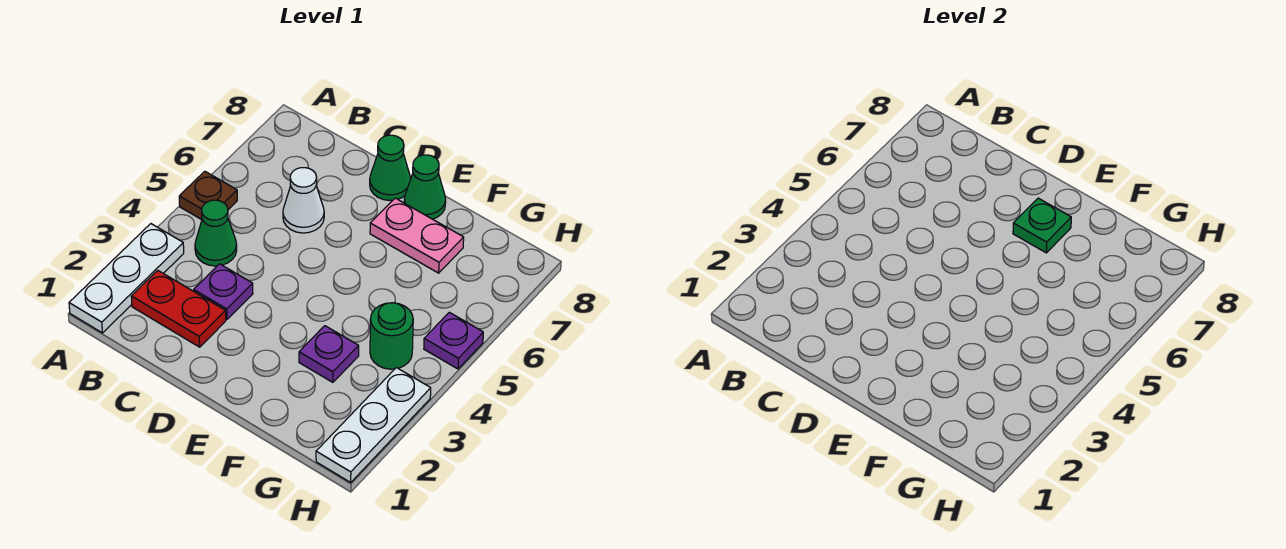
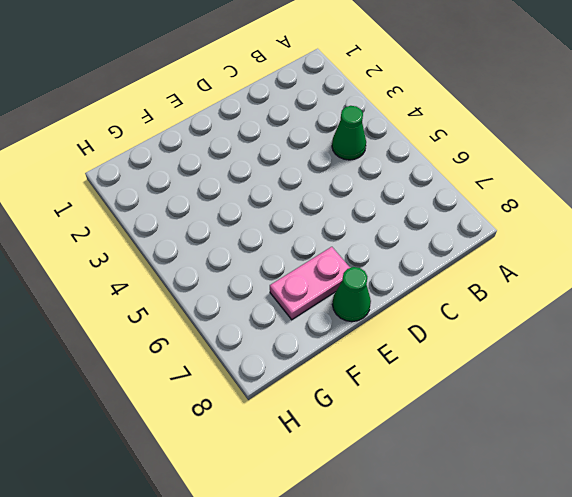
none -> white 1x3 plate [69,224,184,333]
none -> brown 1x1 plate [179,171,237,220]
none -> red 1x2 plate [131,270,226,347]

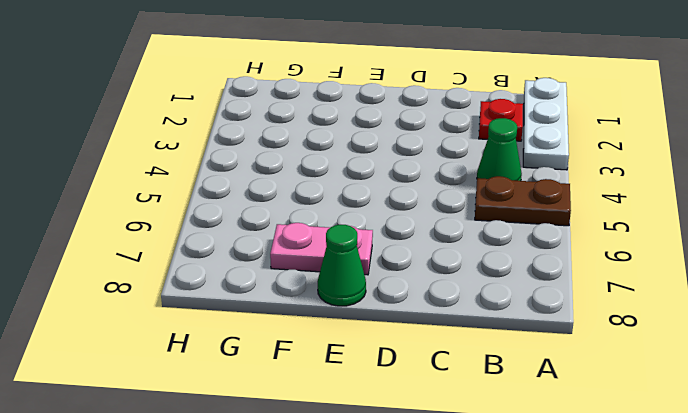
brown 1x2 plate [475,176,571,226] -> brown 1x1 plate [179,171,237,220]
red 1x1 plate [479,99,523,141] -> red 1x2 plate [131,270,226,347]
none -> purple 1x1 plate [194,264,253,320]
none -> white 1x1 cone [283,168,324,233]
none -> green 1x1 cone [370,135,411,201]

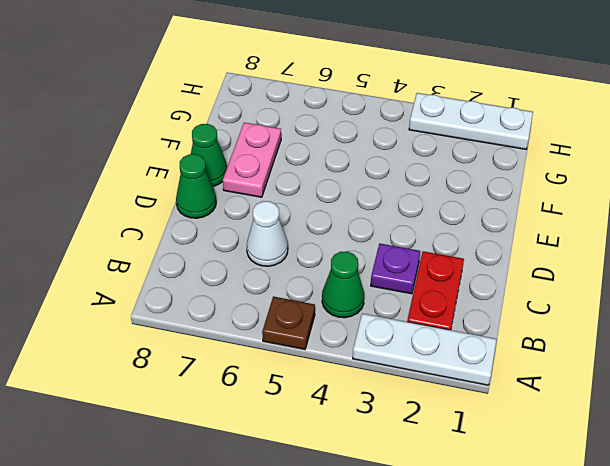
none -> purple 1x1 plate [299,326,359,382]
none -> green 1x1 round brick [370,303,413,369]
none -> purple 1x1 plate [424,312,483,369]

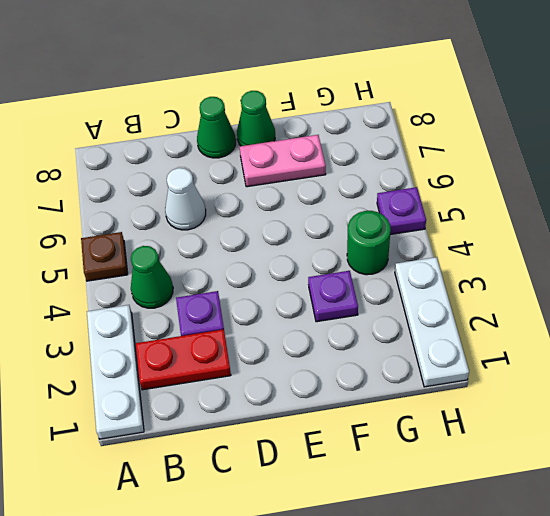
none -> green 1x1 plate [1013,198,1071,253]

